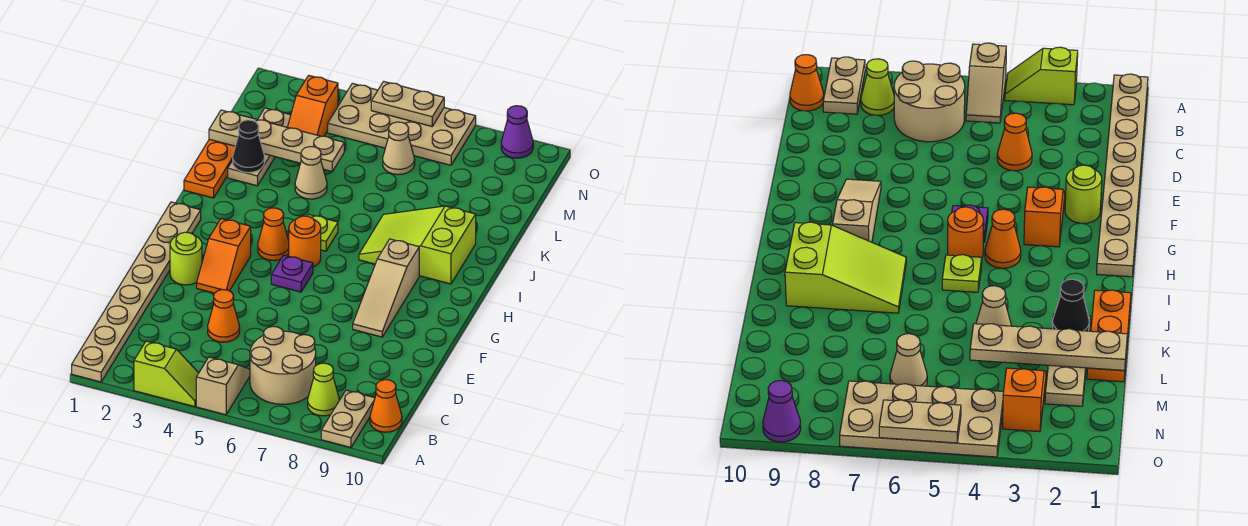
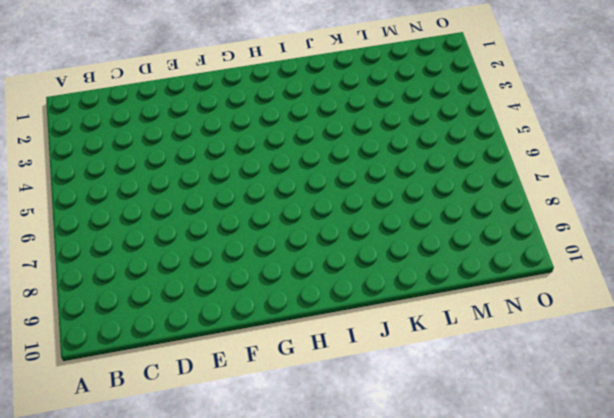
none -> tan 1x8 plate [72,202,201,382]
none -> lime 1x2 slope [134,341,199,407]
none -> tan 1x2 slope [196,357,250,415]

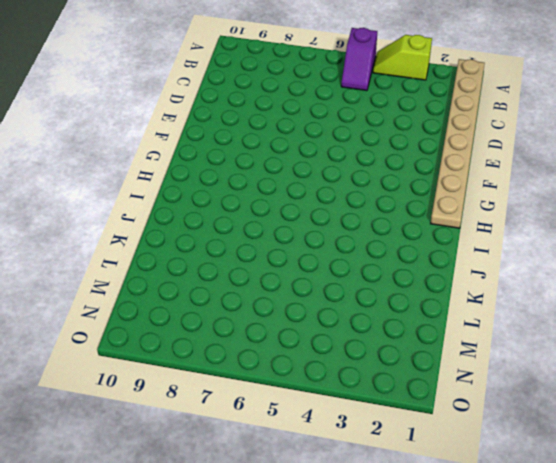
purple 1x2 slope [341,28,377,91] -> tan 1x2 slope [196,357,250,415]
none -> tan 1x2 plate [321,390,375,447]
none -> tan 2x2 round brick [250,326,316,404]
none -> lime 1x1 cone [308,363,339,416]

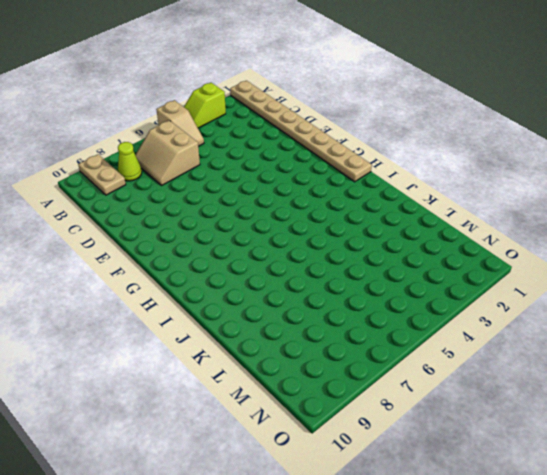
tan 2x2 slope [136,120,200,185] -> tan 2x2 round brick [250,326,316,404]
none -> orange 1x1 cone [370,380,402,432]
none -> orange 1x1 cone [208,290,240,342]
none -> lime 1x1 round brick [170,232,202,285]

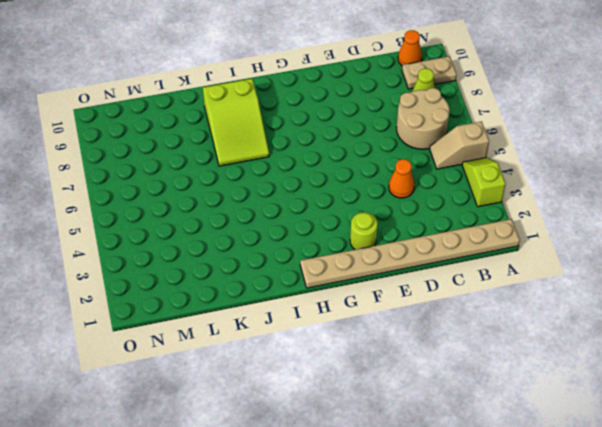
none -> orange 1x2 slope [197,219,251,293]
none -> tan 1x3 slope [353,239,419,337]
none -> purple 1x1 plate [271,255,313,292]

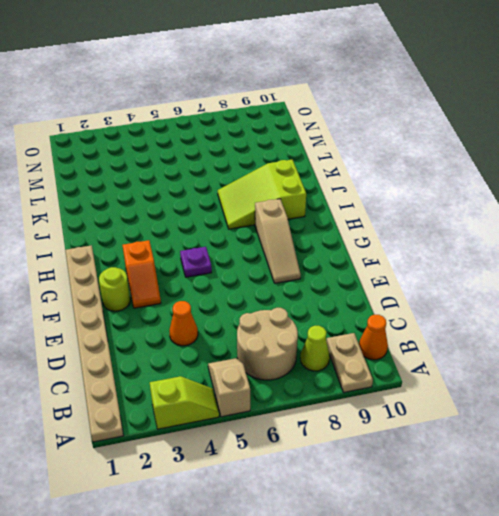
none -> orange 1x1 cone [258,208,289,260]
none -> orange 1x1 round brick [289,216,321,267]
none -> lime 1x1 plate [308,214,338,251]

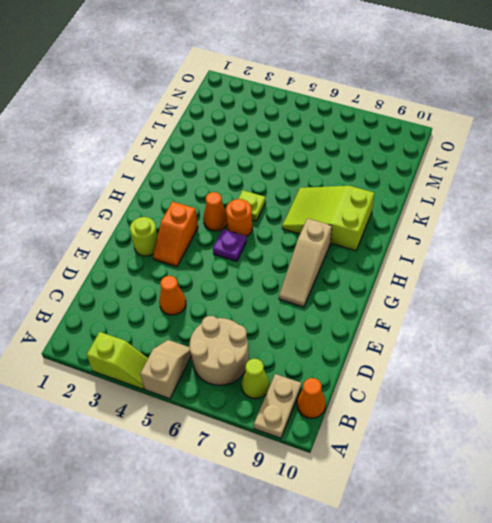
none -> tan 1x8 plate [72,202,201,382]
none -> orange 1x3 plate [184,139,235,198]
none -> tan 1x3 plate [228,108,291,186]

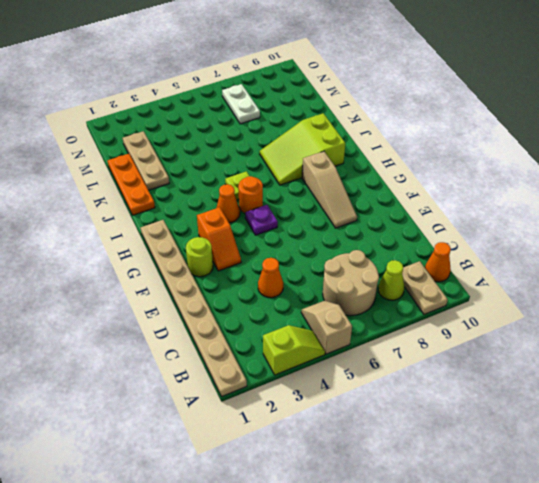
white 1x2 plate [222,84,260,124] -> tan 2x4 plate [328,83,476,165]
none -> tan 1x1 cone [295,147,327,199]
none -> orange 1x2 slope [288,75,338,136]
none -> tan 1x1 cone [383,122,415,175]

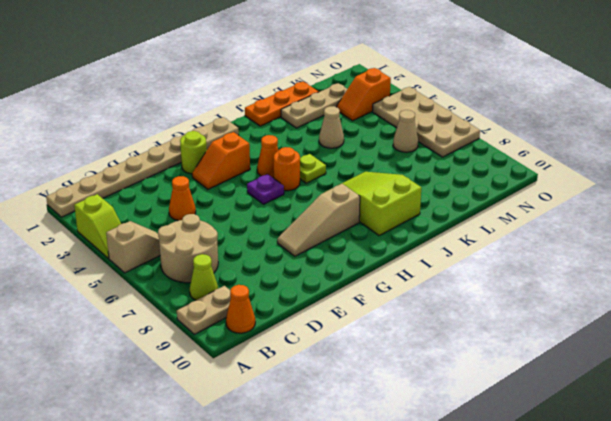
none -> purple 1x1 cone [501,106,533,158]
none -> black 1x1 cone [233,120,265,173]
none -> tan 1x4 plate [209,110,344,171]

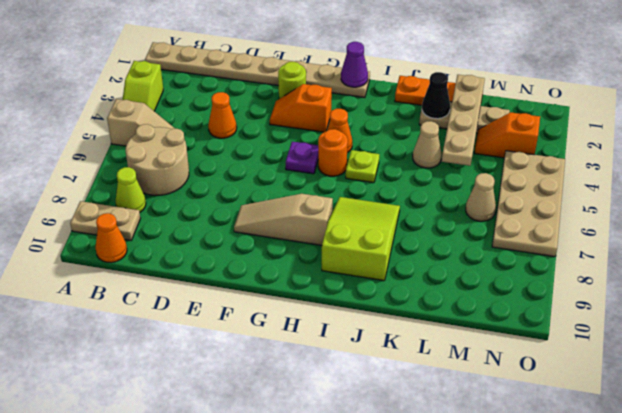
purple 1x1 cone [341,42,368,87] -> purple 1x1 cone moved to [501,106,533,158]
none -> tan 1x2 plate [371,82,444,126]

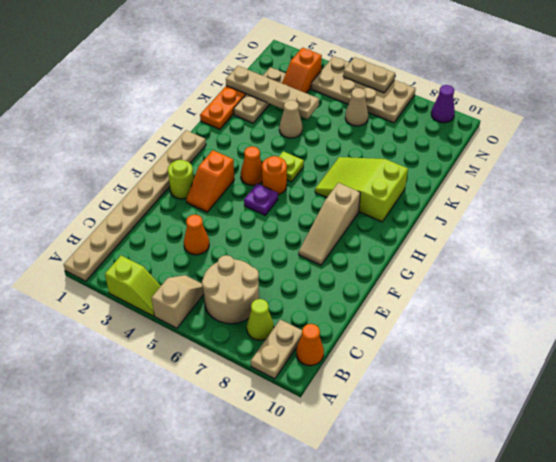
none -> black 1x1 cone [233,120,265,173]

